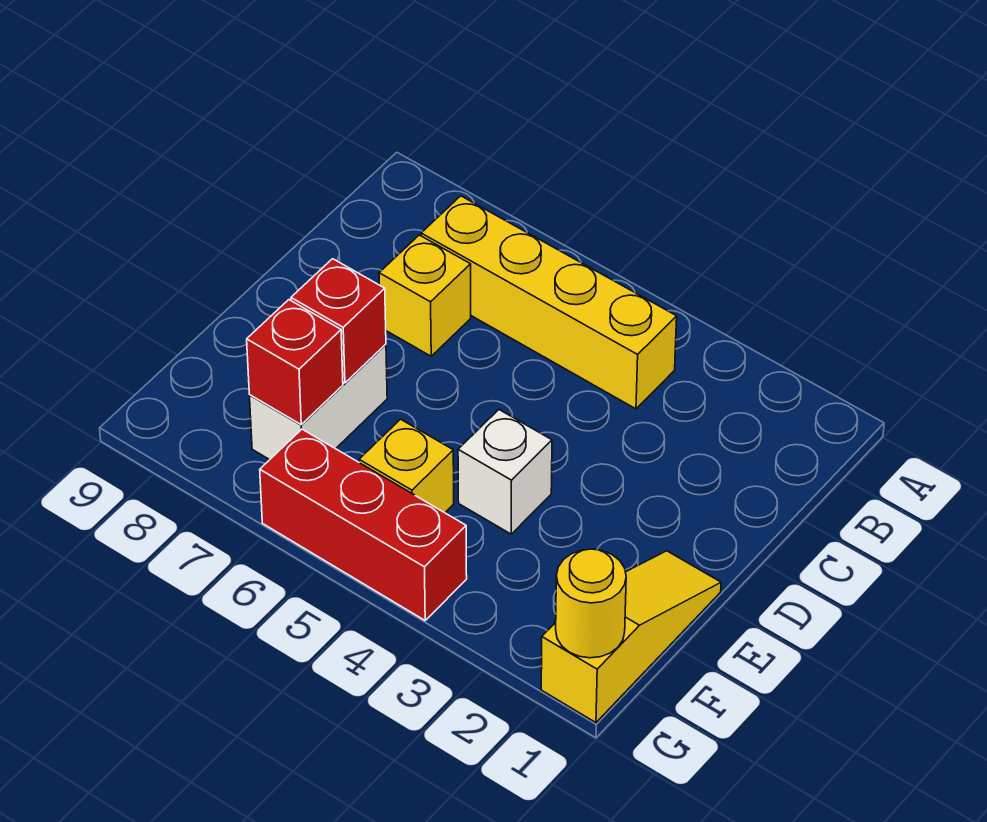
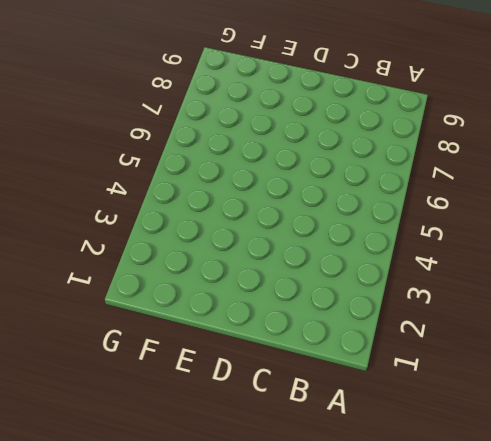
none -> yellow 1x4 brick [421,196,677,409]
none -> yellow 1x1 brick [379,235,471,356]

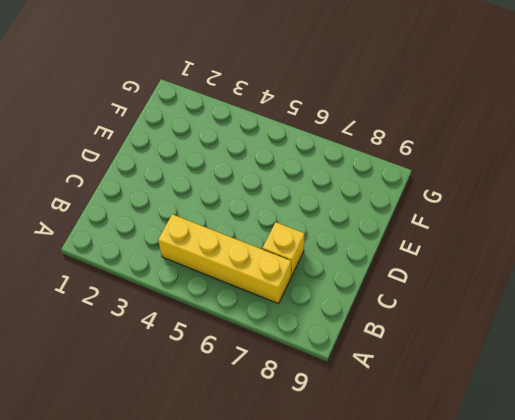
none -> yellow 1x3 slope [541,551,721,723]
none -> white 1x1 brick [458,410,552,534]

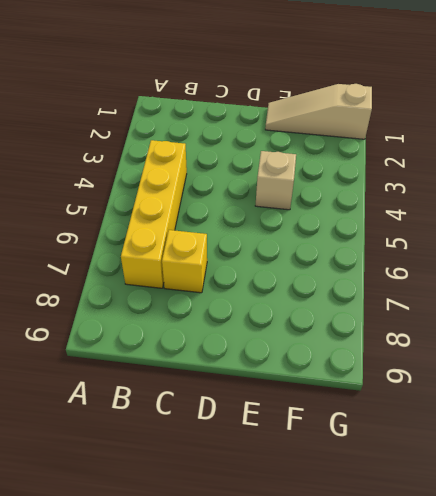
tan 1x3 slope [265,84,372,139] -> yellow 1x3 slope [541,551,721,723]
tan 1x1 brick [255,151,296,210] -> white 1x1 brick [458,410,552,534]
none -> white 1x2 brick [249,344,387,460]
none -> yellow 1x1 brick [359,419,454,513]

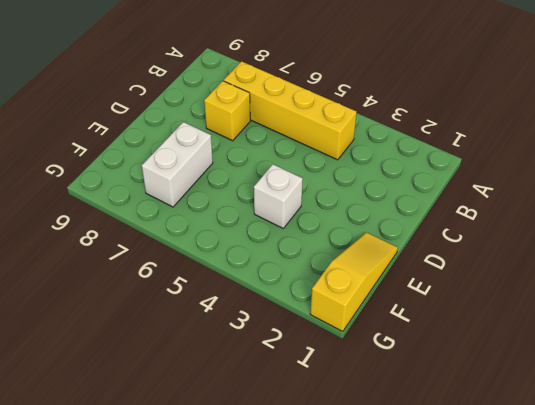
none -> yellow 1x1 brick [359,419,454,513]
none -> red 1x3 brick [260,429,467,620]

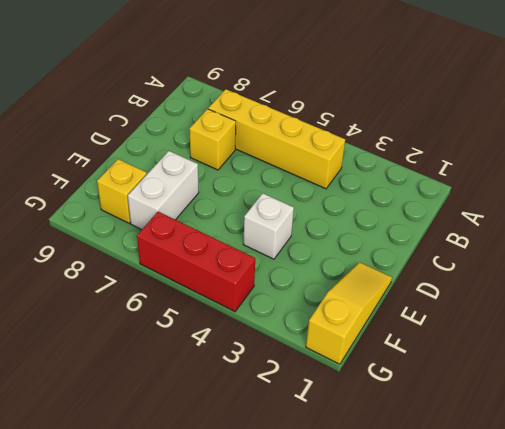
yellow 1x1 brick [97,159,147,223] -> yellow 1x1 brick moved to [359,419,454,513]
none -> red 1x1 brick [291,259,386,383]
none -> red 1x1 brick [247,300,343,424]

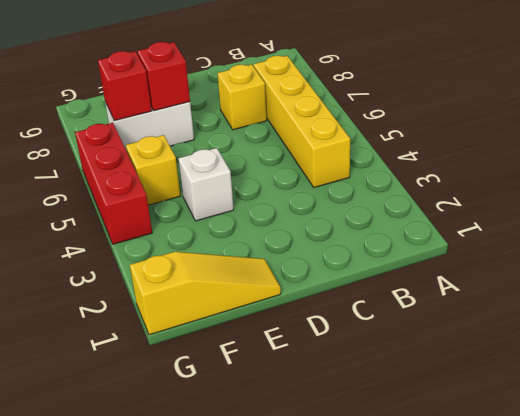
none -> yellow 1x1 round brick [556,549,626,658]

